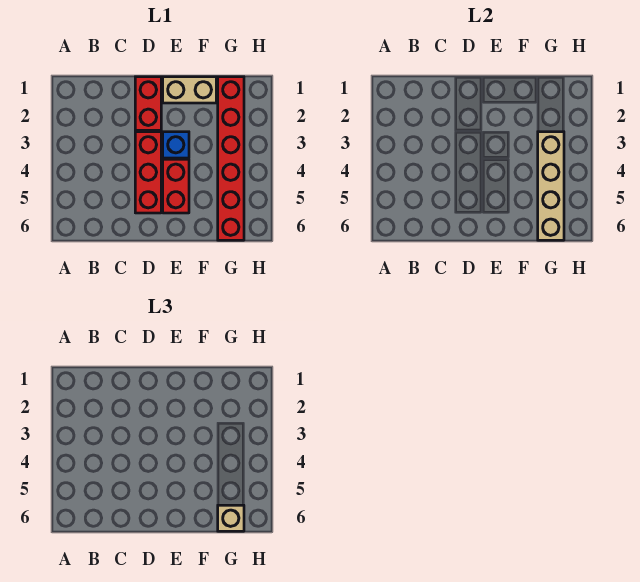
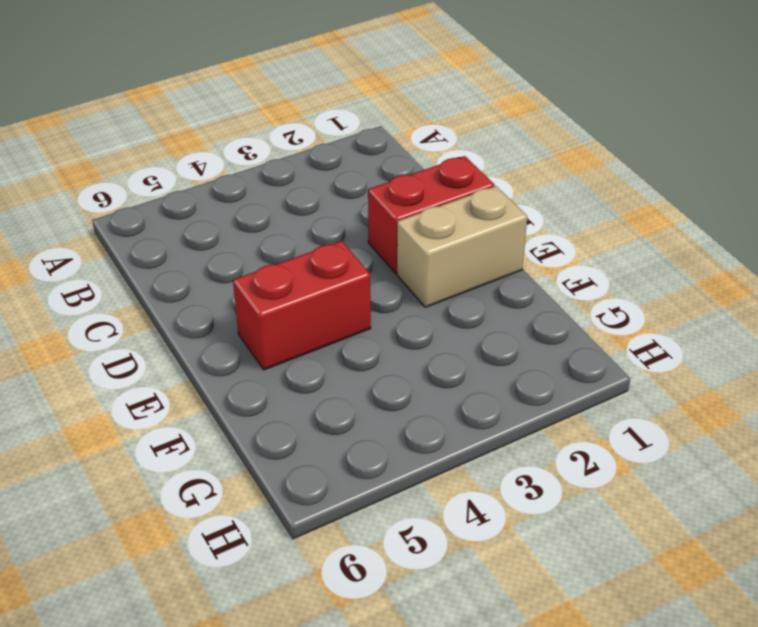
tan 1x2 brick [397,186,527,307] -> tan 1x2 brick turned to [163,77,216,103]
none -> red 1x3 brick [135,132,161,213]
none -> blue 1x1 brick [163,132,189,158]

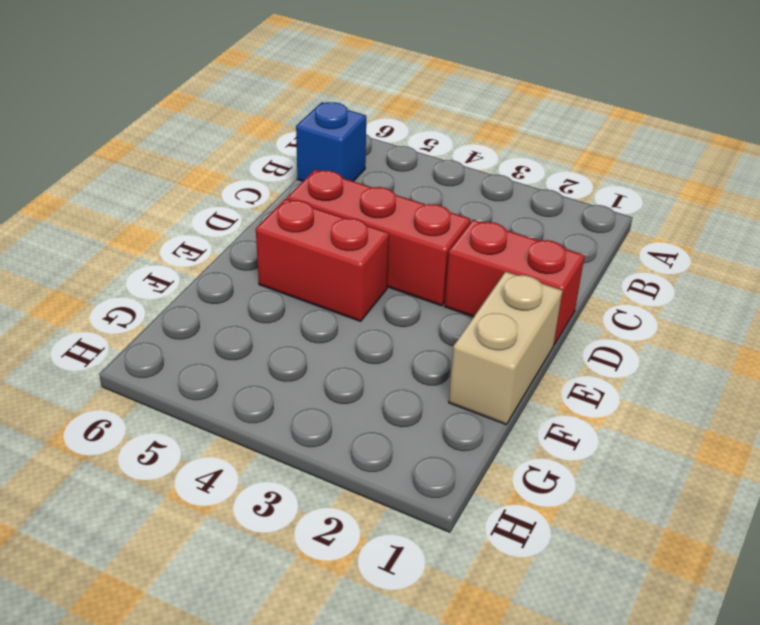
blue 1x1 brick [296,102,366,181] -> blue 1x1 brick moved to [163,132,189,158]
none -> red 1x6 brick [218,77,244,240]
none -> tan 1x4 brick [538,132,564,240]

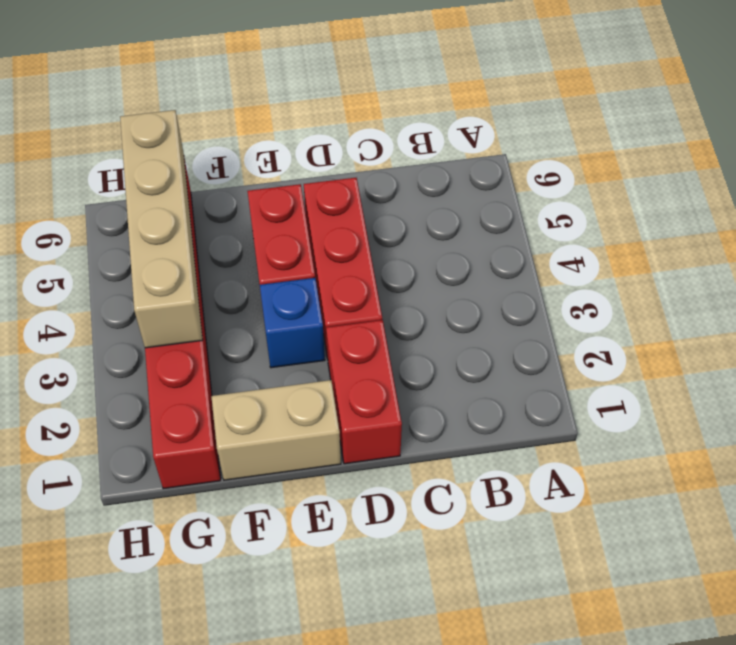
none -> tan 1x1 brick [218,505,244,531]

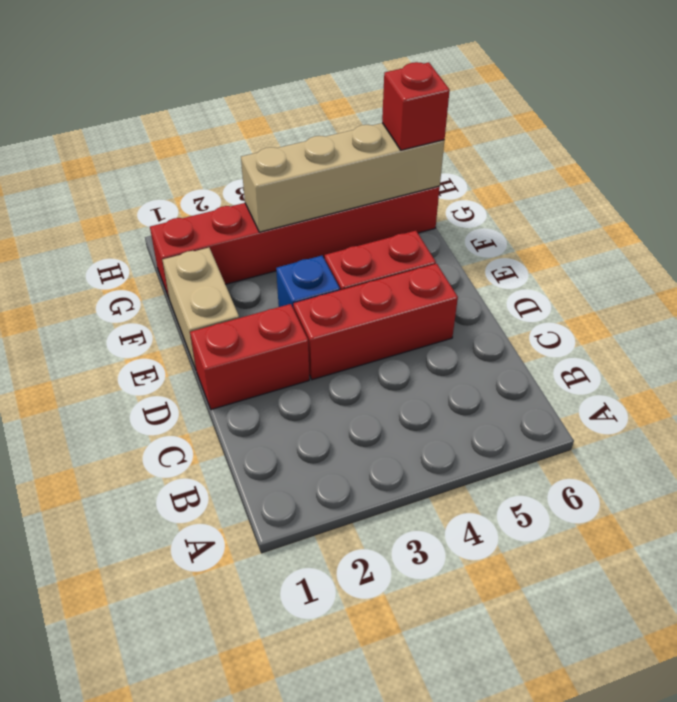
red 1x1 brick [382,62,450,150] -> tan 1x1 brick [218,505,244,531]

